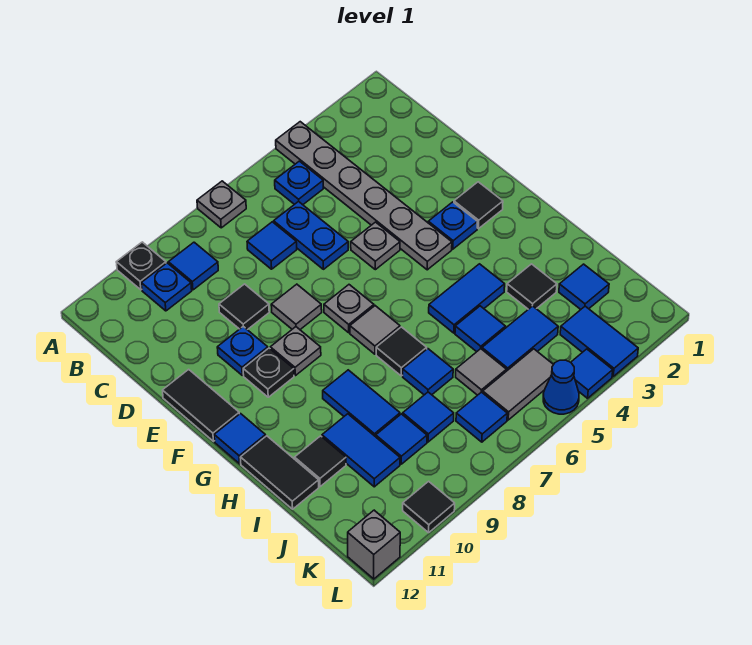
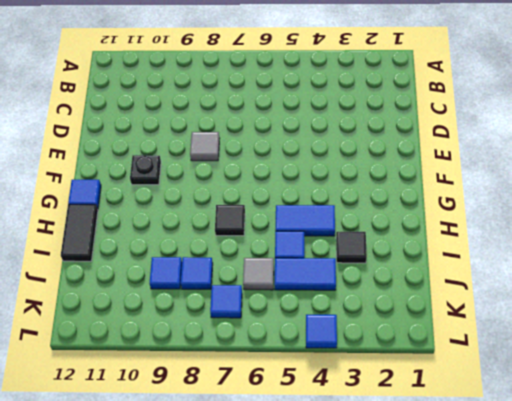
none -> grey 1x6 plate [276,122,452,270]
none -> grey 1x1 plate [197,181,246,228]
none -> black 1x1 plate [116,242,166,290]
none -> blue 1x1 plate [275,161,323,205]

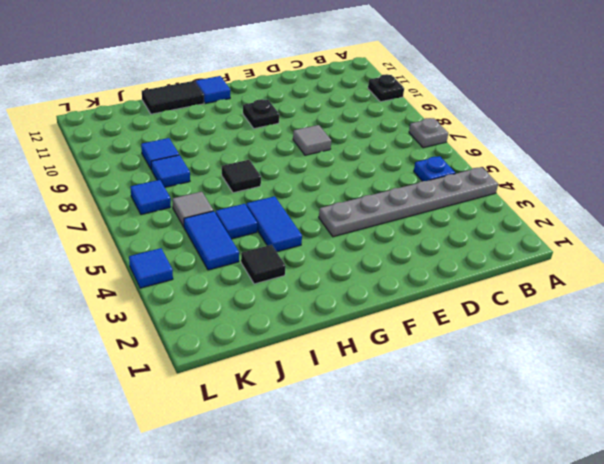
none -> blue 1x1 tile [168,242,218,290]
none -> blue 1x1 plate [141,263,192,311]
none -> blue 1x2 plate [274,201,348,269]
none -> blue 1x1 tile [247,222,297,269]

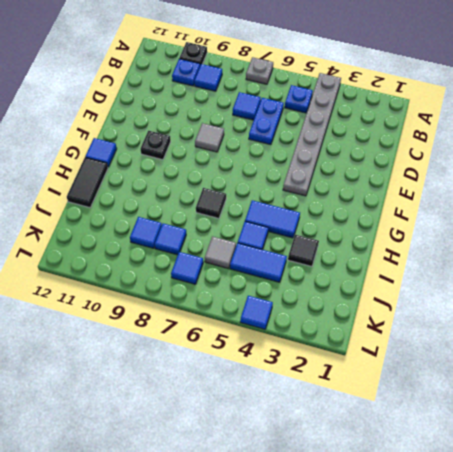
none -> black 1x1 tile [219,284,269,330]
none -> grey 1x1 plate [351,222,400,270]
none -> blue 1x1 plate [217,327,268,375]
none -> black 1x2 tile [162,369,239,441]

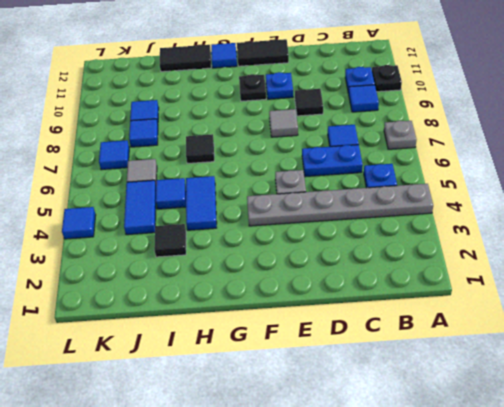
none -> black 1x1 tile [454,182,503,229]
none -> blue 1x1 plate [428,202,477,249]
none -> grey 1x1 plate [324,285,374,333]
none -> grey 1x1 plate [270,327,321,376]

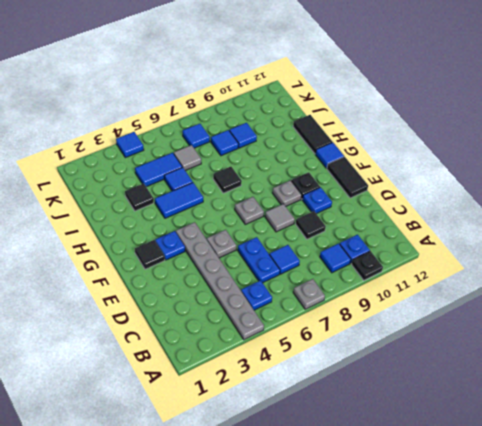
none -> grey 1x1 tile [350,306,400,354]
none -> blue 1x2 tile [323,370,400,437]
none -> blue 1x1 tile [403,349,453,395]
none -> blue 1x2 tile [322,414,400,487]

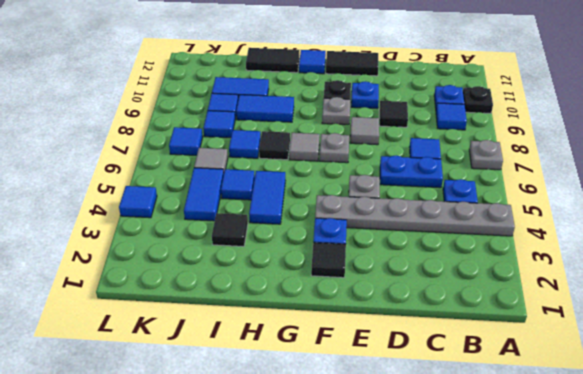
none -> black 1x1 tile [295,436,346,487]
none -> blue 1x1 tile [559,264,609,309]
none -> blue 1x2 tile [560,306,638,376]
none -> grey 1x2 tile [483,349,554,420]

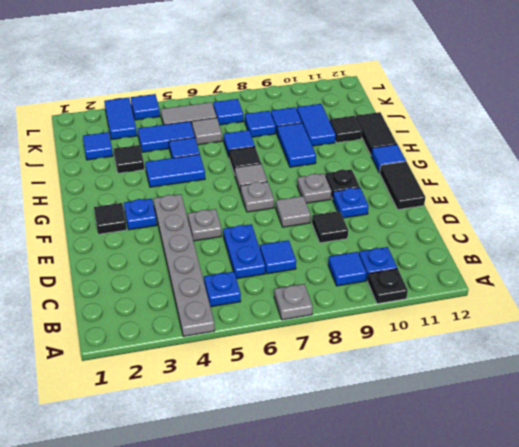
none -> blue 1x1 cone [543,360,579,414]
none -> black 1x1 tile [403,481,455,533]
none -> grey 1x1 brick [348,510,400,579]

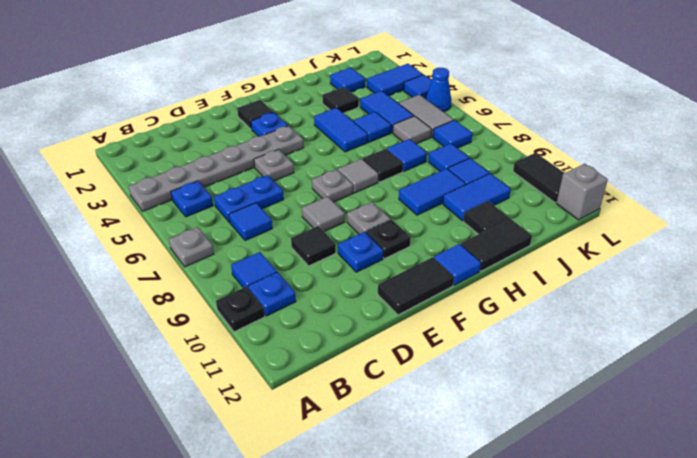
black 1x2 tile [513,153,564,203] -> black 1x1 tile [403,481,455,533]

